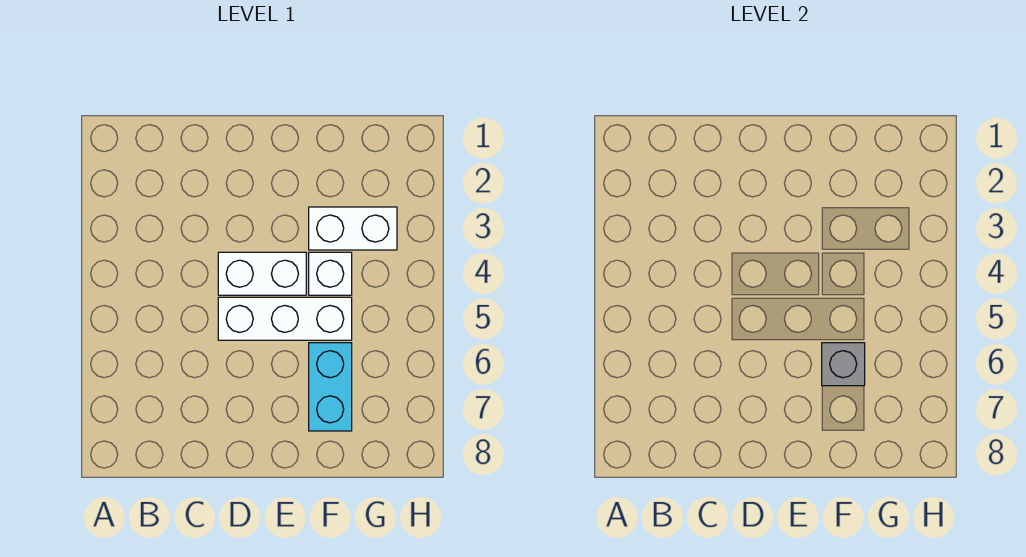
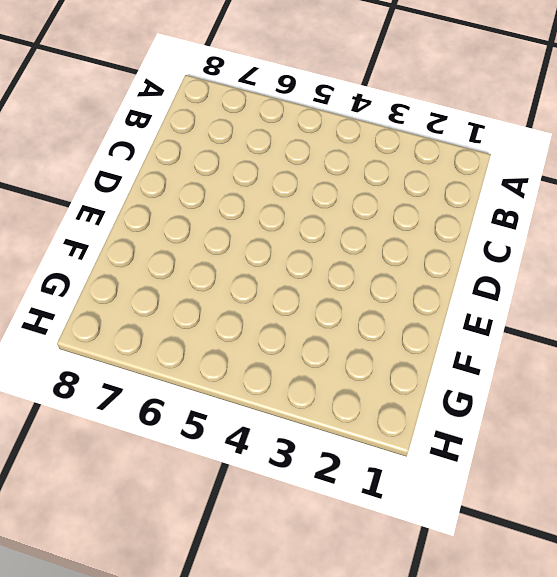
none -> white 1x2 brick [218,252,306,295]
none -> white 1x3 brick [218,297,352,340]

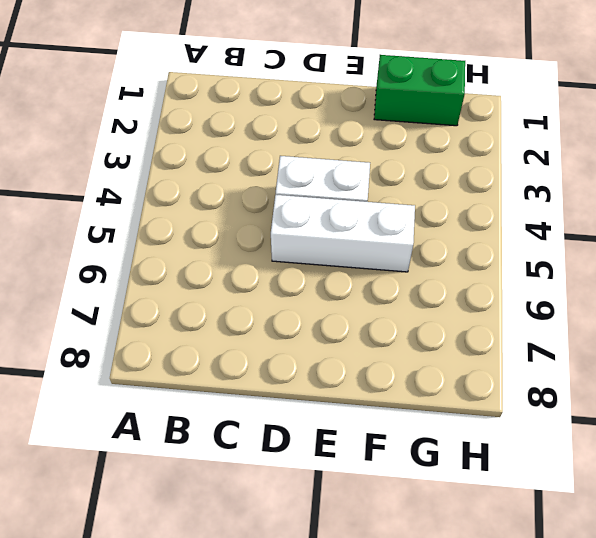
green 1x2 brick [374,55,465,126] -> none
none -> white 1x2 brick [309,207,397,250]
none -> white 1x1 brick [309,252,352,295]

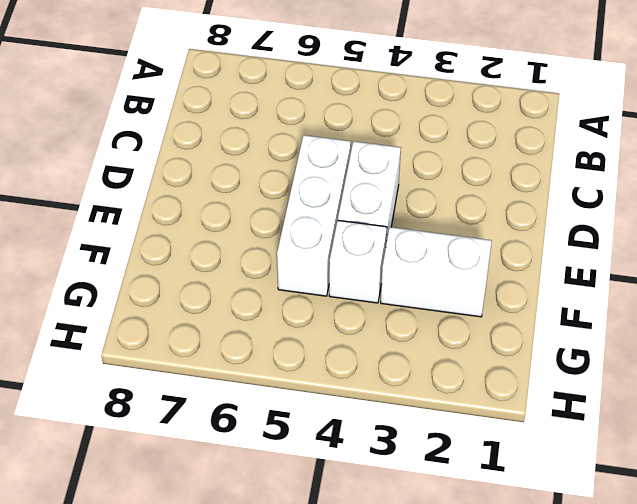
white 1x2 brick [381,227,492,317] -> white 1x2 brick turned to [309,207,397,250]
none -> cyan 1x2 brick [309,343,352,431]
none -> grey 1x1 brick [822,343,865,386]

